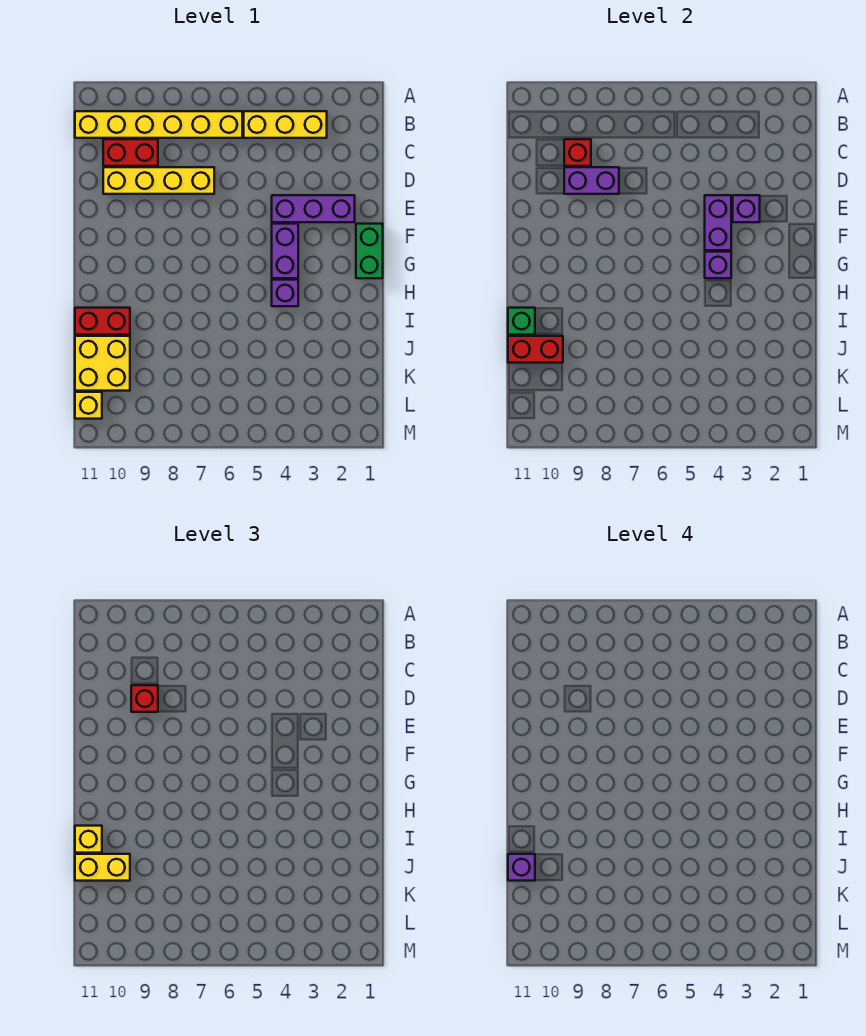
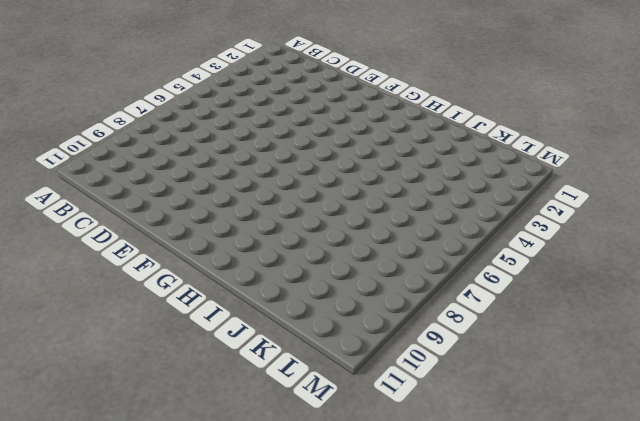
none -> yellow 1x3 brick [244,111,327,138]
none -> yellow 1x6 brick [75,111,242,138]
none -> red 1x2 brick [103,139,158,166]

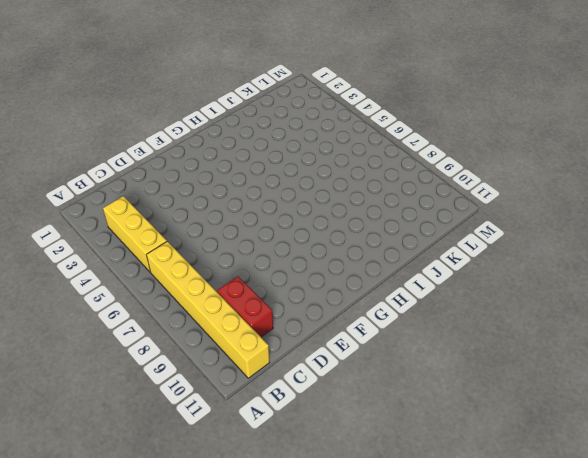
none -> yellow 1x4 brick [103,167,214,194]
none -> purple 1x3 brick [272,195,355,222]
none -> green 1x2 brick [356,224,383,278]

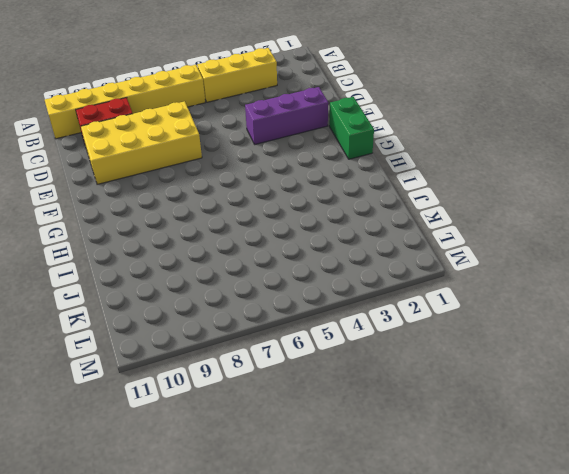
yellow 2x4 brick [81,101,202,184] -> yellow 1x4 brick [103,167,214,194]
none -> purple 1x2 brick [272,224,298,278]
none -> purple 1x1 brick [272,280,298,306]
none -> red 1x2 brick [75,308,130,335]

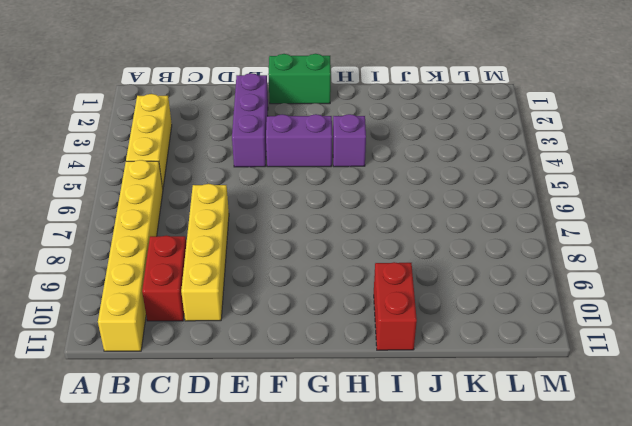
none -> yellow 2x2 brick [75,336,130,391]
none -> yellow 1x1 brick [75,392,102,419]
none -> red 1x1 brick [564,139,591,166]

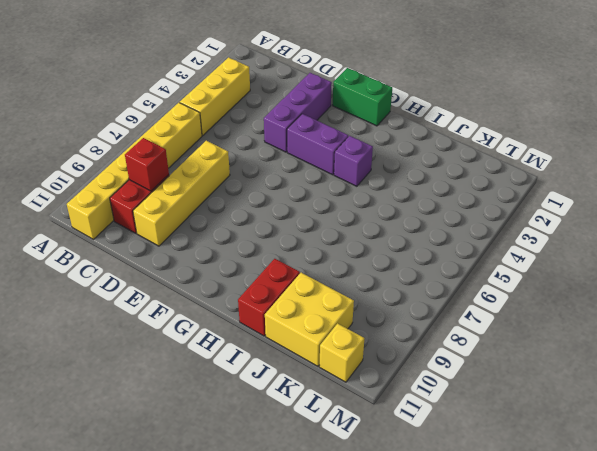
none -> purple 1x2 brick [564,167,619,194]
none -> purple 1x1 brick [733,195,760,222]
none -> purple 1x2 brick [705,195,731,250]

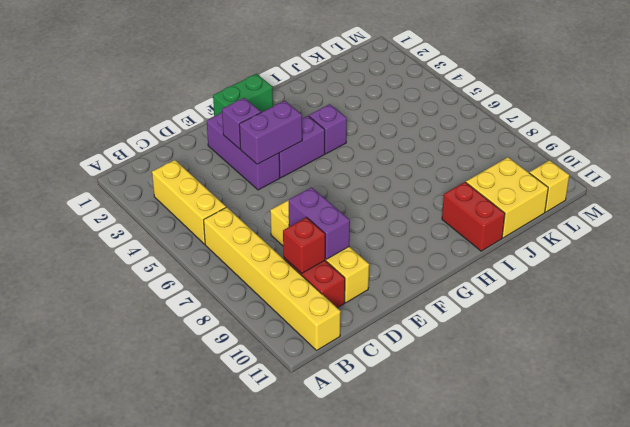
none -> purple 1x1 brick [705,252,731,278]
none -> green 1x1 brick [508,308,535,335]
none -> red 1x2 brick [508,336,563,363]

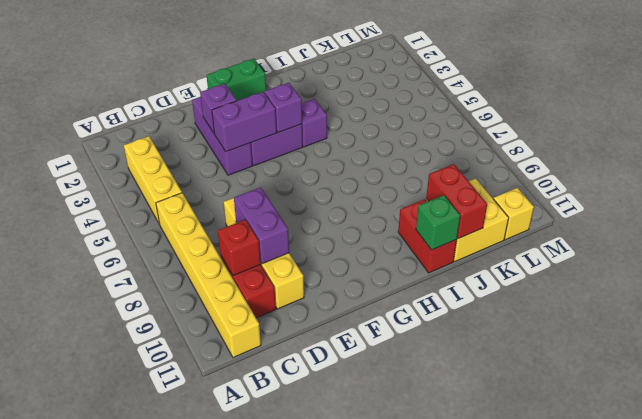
none -> red 1x1 brick [131,685,158,712]
none -> yellow 1x1 brick [75,826,102,853]
none -> yellow 1x2 brick [75,854,130,881]

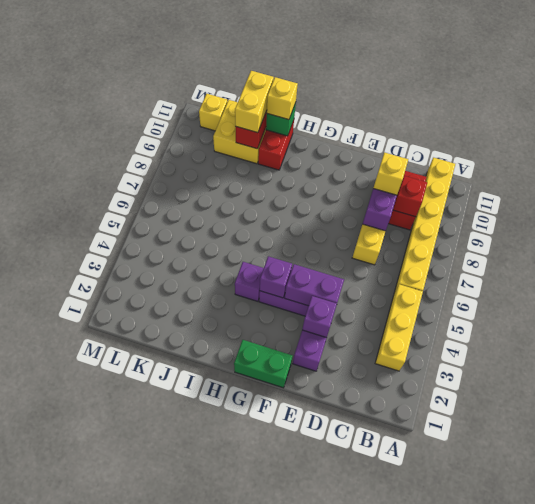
yellow 1x1 brick [373,152,408,195] -> red 1x1 brick [131,685,158,712]
none -> purple 1x1 brick [508,854,535,881]

